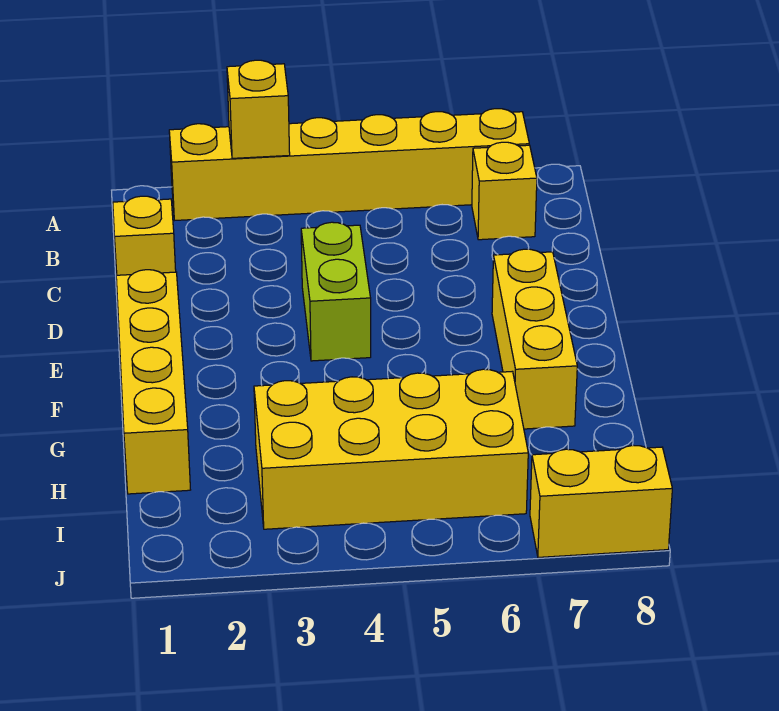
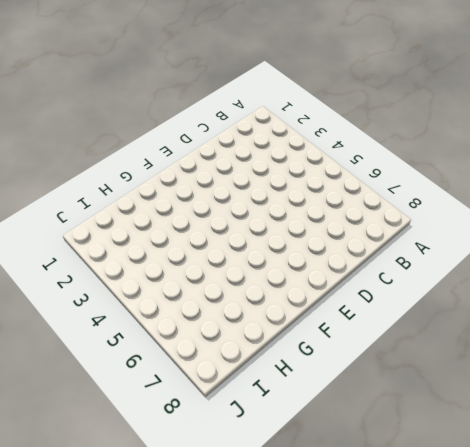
none -> yellow 1x6 brick [169,109,529,220]
none -> yellow 1x1 brick [472,142,537,240]

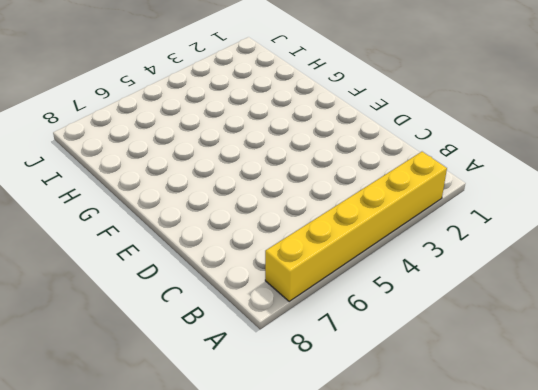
none -> yellow 1x1 brick [472,142,537,240]
none -> yellow 1x1 brick [113,196,176,275]

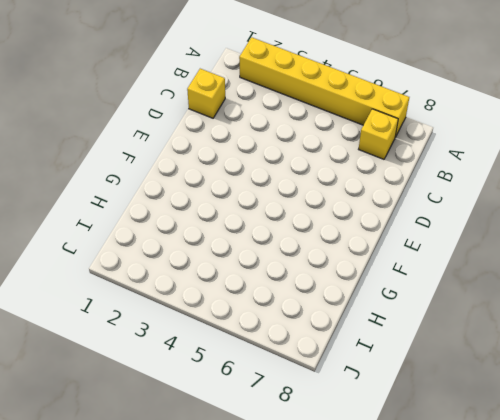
none -> lime 1x2 brick [301,222,371,361]
none -> yellow 1x4 brick [116,270,190,494]

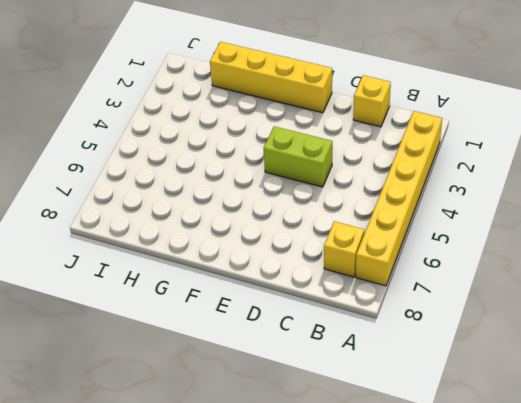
none -> yellow 1x3 brick [492,249,577,429]
none -> yellow 2x4 brick [254,369,528,529]

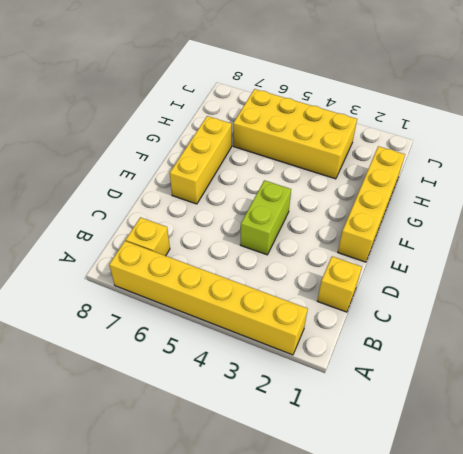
none -> yellow 1x2 brick [530,445,672,557]
none -> yellow 1x1 brick [227,60,290,158]

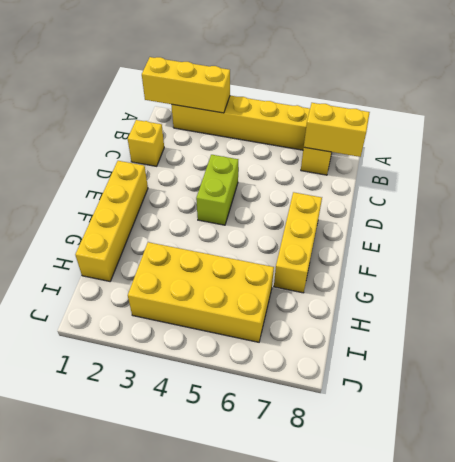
yellow 1x3 brick [142,57,230,113] -> yellow 1x1 brick [227,60,290,158]
yellow 1x2 brick [304,103,370,157] -> yellow 1x2 brick moved to [530,445,672,557]

